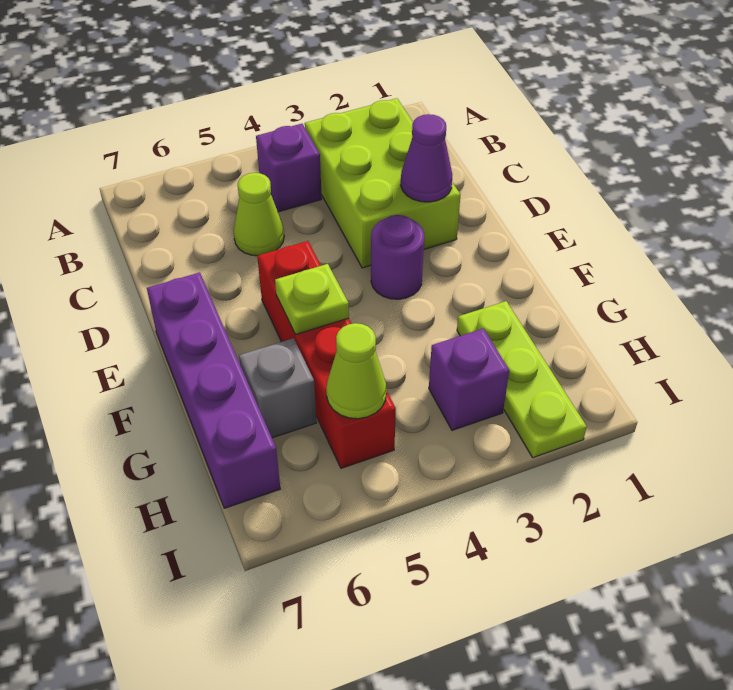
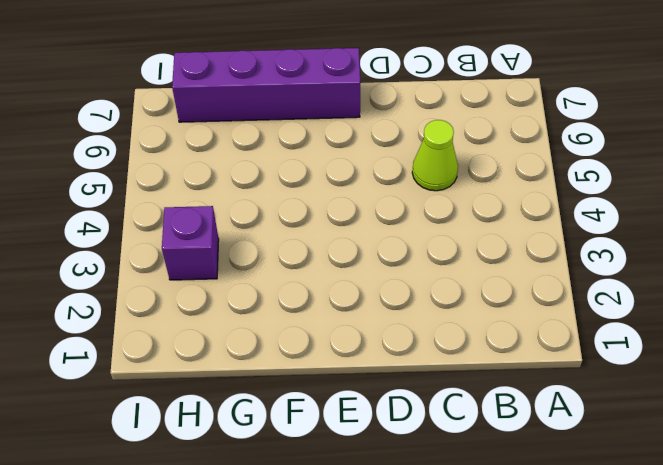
none -> lime 2x3 brick [305,98,460,268]
none -> purple 1x1 brick [256,124,322,212]
none -> purple 1x1 round brick [371,215,424,299]

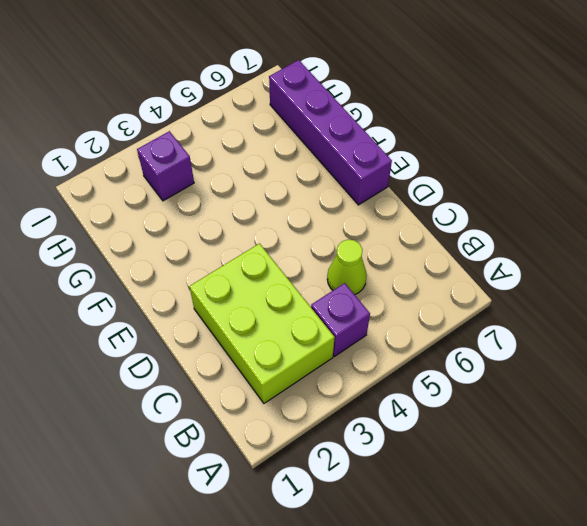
none -> purple 1x1 round brick [371,215,424,299]
none -> red 1x4 brick [257,241,396,468]
none -> lime 1x3 plate [457,301,587,458]

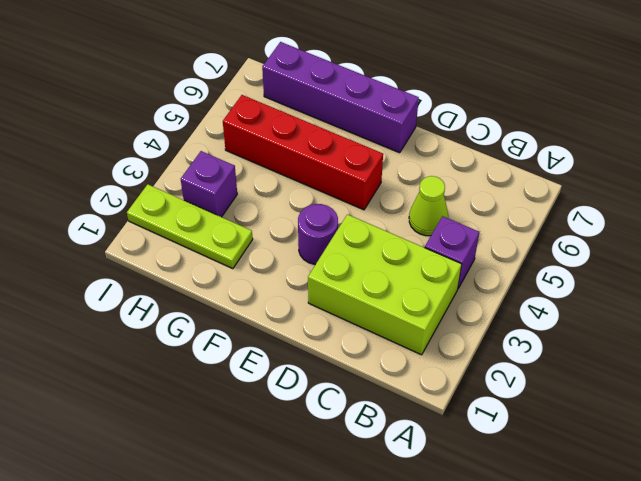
none -> grey 1x1 brick [239,338,316,438]
none -> purple 1x1 cone [401,114,452,202]
none -> lime 1x1 plate [275,264,349,335]

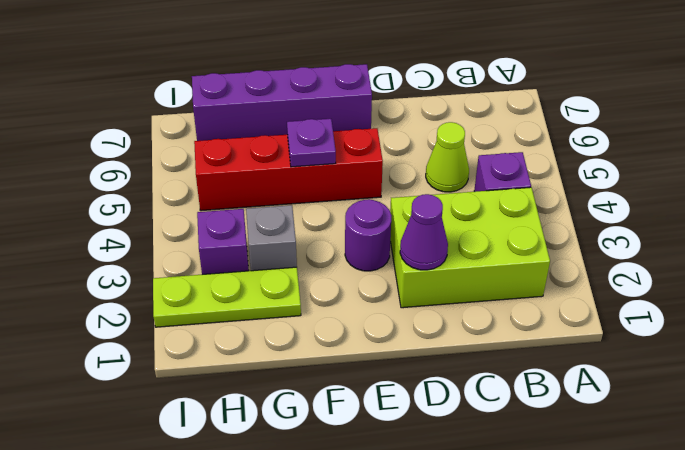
purple 1x1 plate [287,119,336,167] -> lime 1x1 plate [275,264,349,335]
grey 1x1 brick [246,205,297,271] -> grey 1x1 brick moved to [239,338,316,438]
none -> lime 1x1 cone [326,323,386,419]

